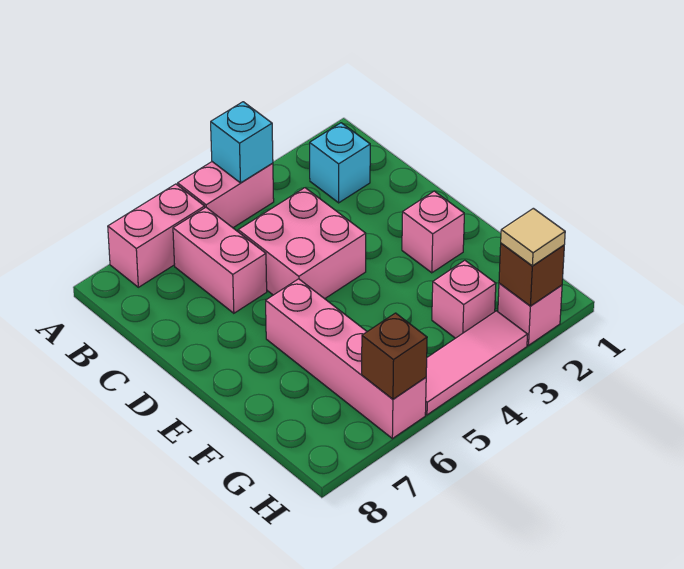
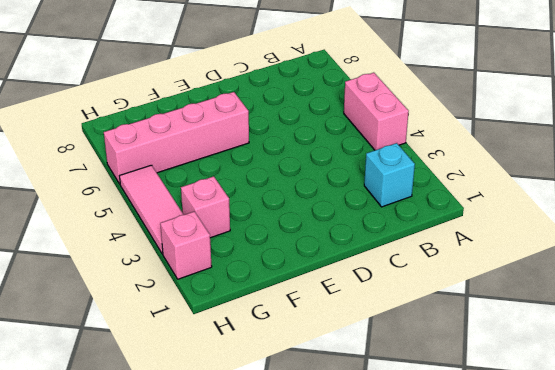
none -> pink 1x2 brick [108,184,205,287]
none -> pink 1x2 brick [173,207,267,313]
none -> pink 2x2 brick [238,188,366,299]

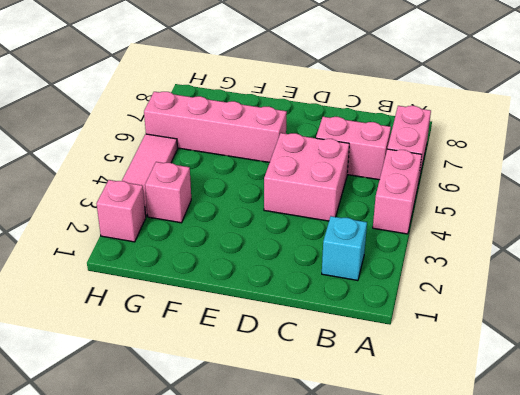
none -> pink 1x1 brick [402,191,464,273]
none -> cyan 1x1 brick [211,102,273,183]
none -> brown 1x1 brick [499,243,564,306]

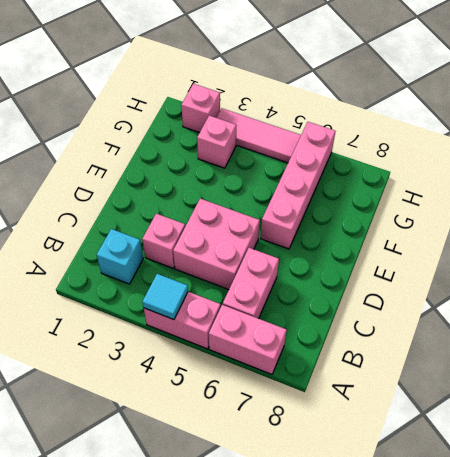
cyan 1x1 tile [142,274,188,320] -> cyan 1x1 brick [211,102,273,183]
pink 1x1 brick [142,214,185,268] -> pink 1x1 brick moved to [402,191,464,273]
none -> brown 1x1 brick [499,243,564,306]
none -> brown 1x1 brick [362,313,427,399]
none -> tan 1x1 tile [501,208,565,266]

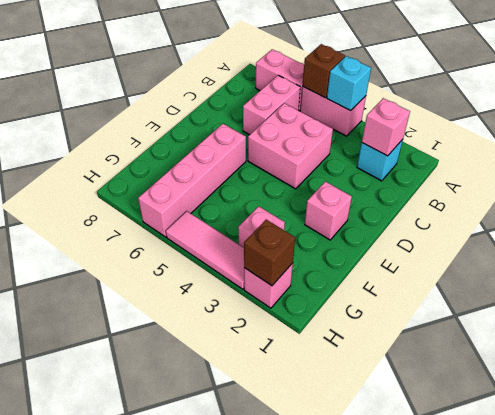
brown 1x1 brick [302,44,345,98] -> brown 1x1 brick moved to [362,313,427,399]
pink 1x1 brick [362,98,410,156] -> none
none -> tan 1x1 tile [501,208,565,266]

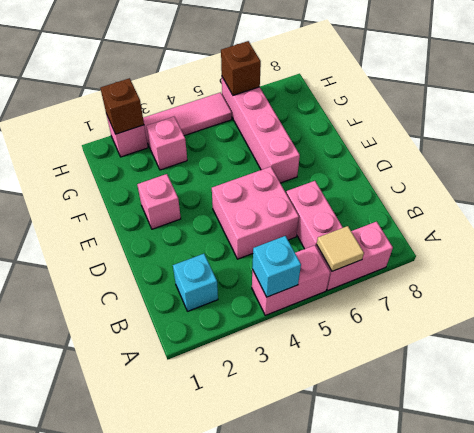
tan 1x1 tile [317,226,364,271] -> tan 1x1 tile moved to [501,208,565,266]

